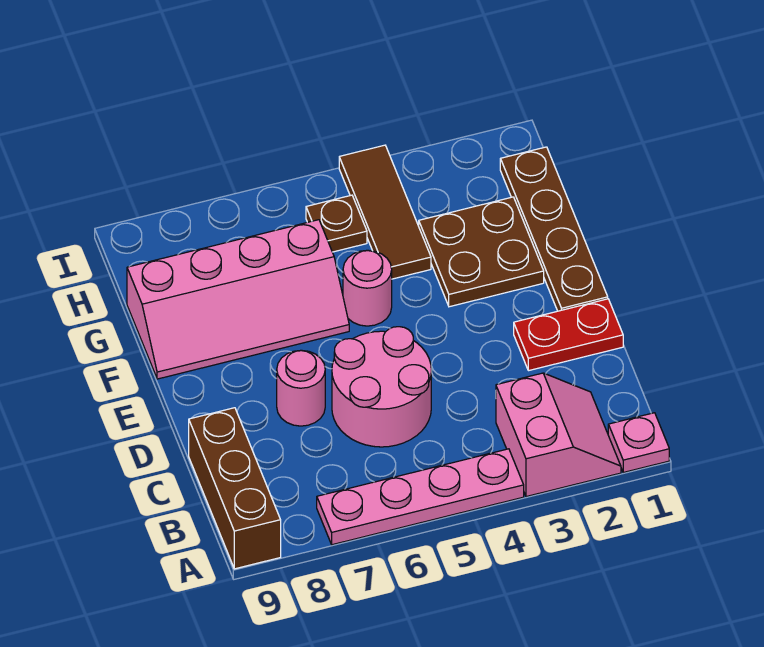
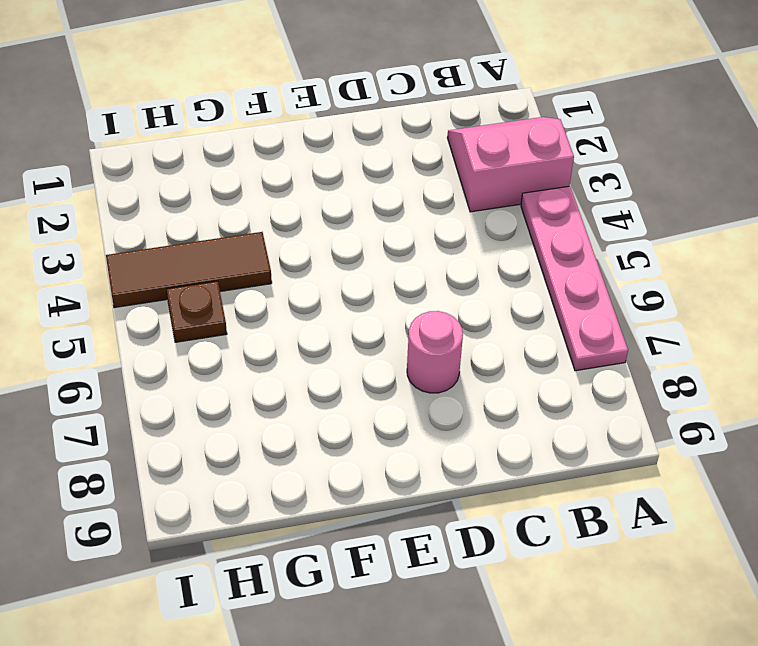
none -> pink 1x1 plate [608,413,669,472]
none -> brown 1x3 brick [189,408,281,569]
none -> pink 2x2 round brick [332,327,431,447]

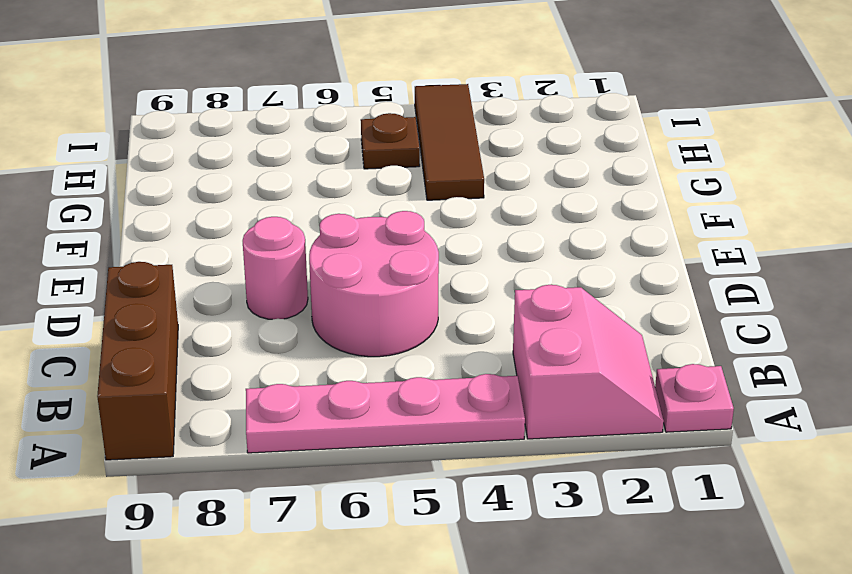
none -> red 1x2 plate [514,299,623,371]
none -> brown 1x4 plate [500,147,608,311]
none -> brown 2x2 plate [419,197,544,307]

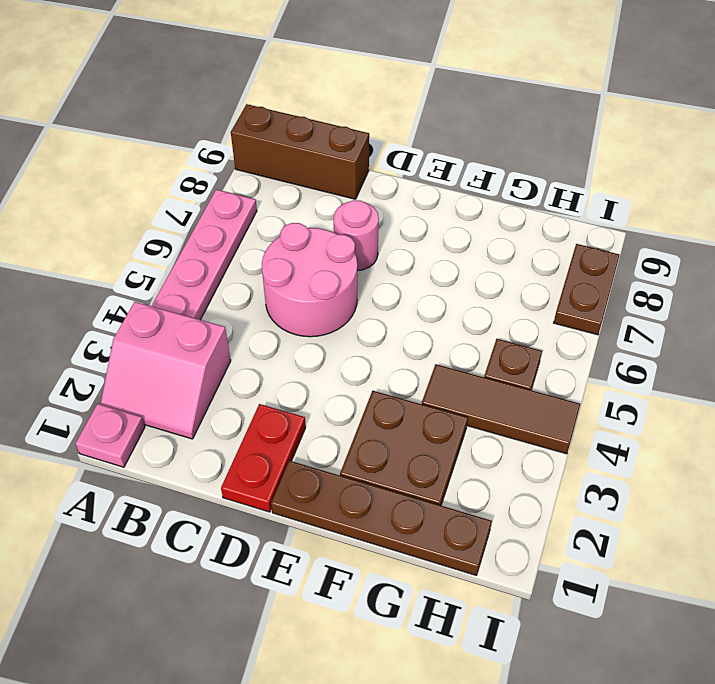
brown 1x2 plate [554,244,619,335] -> none
none -> pink 1x1 round brick [343,250,392,326]
none -> pink 2x4 slope [127,220,349,379]

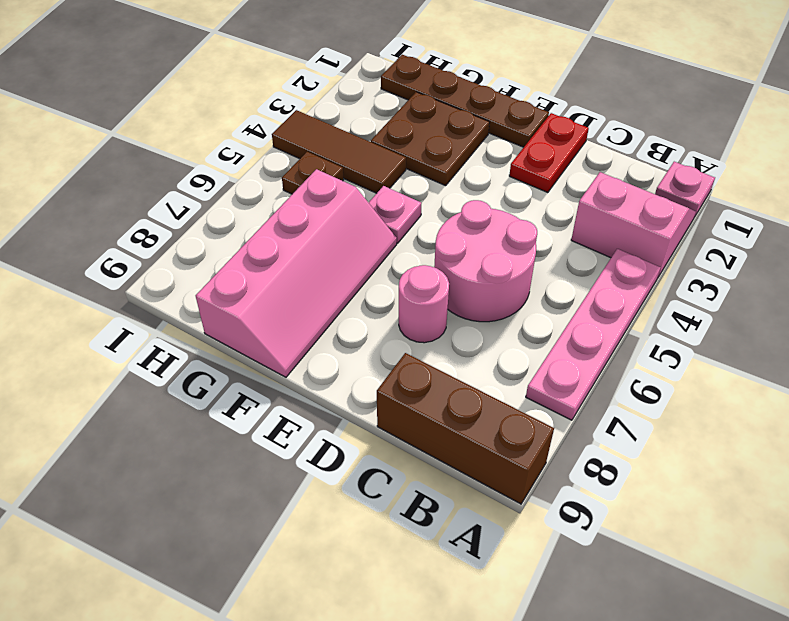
pink 1x1 plate [369,186,421,243] -> pink 1x1 round brick [343,250,392,326]

